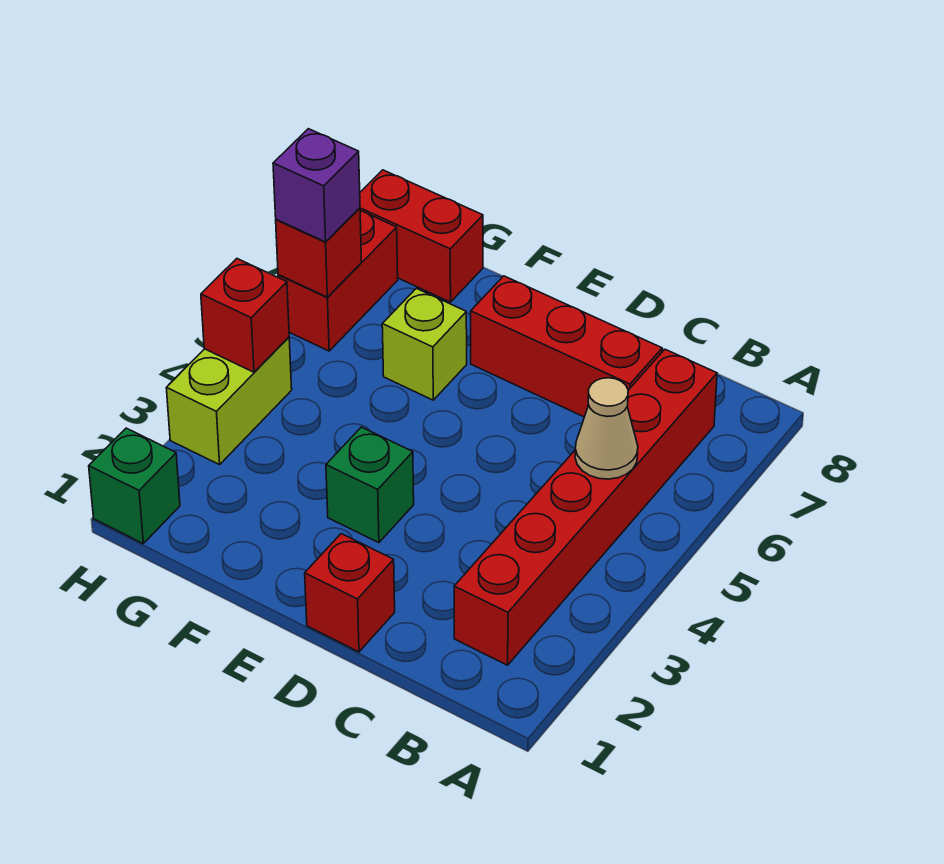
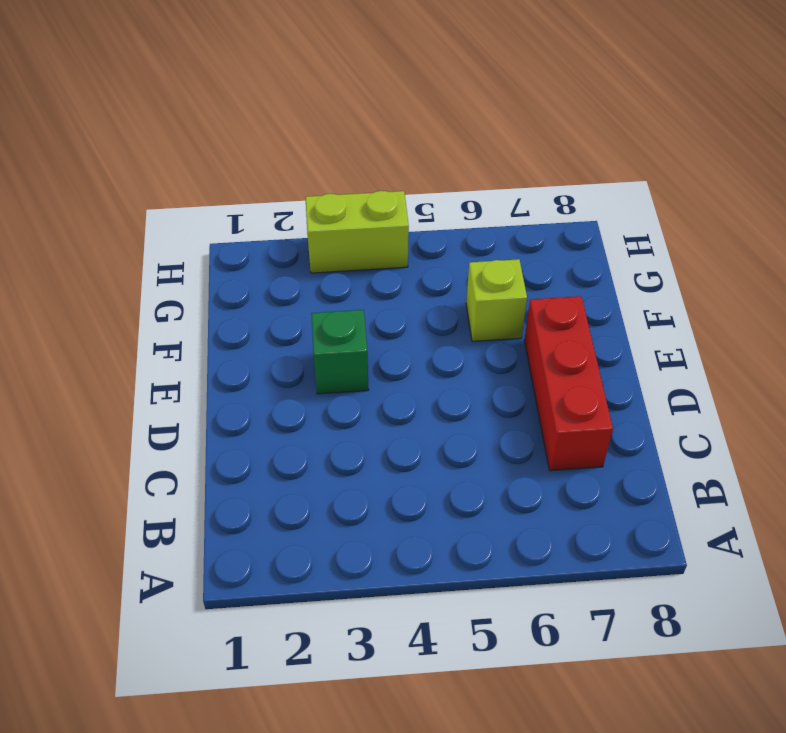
none -> red 1x6 brick [454,349,717,665]
none -> red 1x1 brick [305,534,395,652]
none -> red 1x2 brick [360,170,483,302]

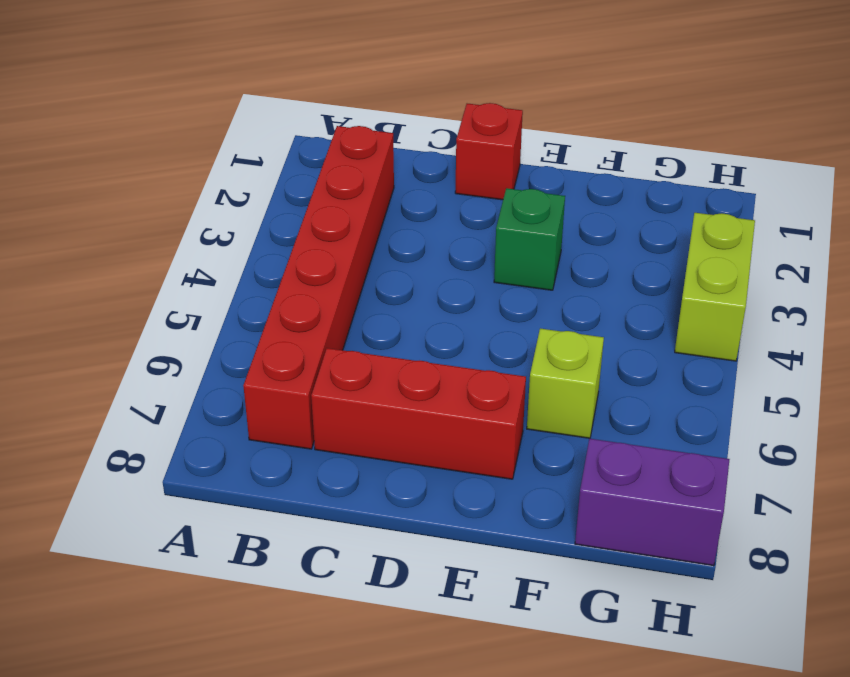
purple 1x2 brick [575,439,730,566] -> red 1x2 brick [360,170,483,302]
none -> green 1x1 brick [89,428,180,543]
none -> red 1x2 brick [278,211,398,351]
none -> tan 1x1 cone [575,378,638,479]

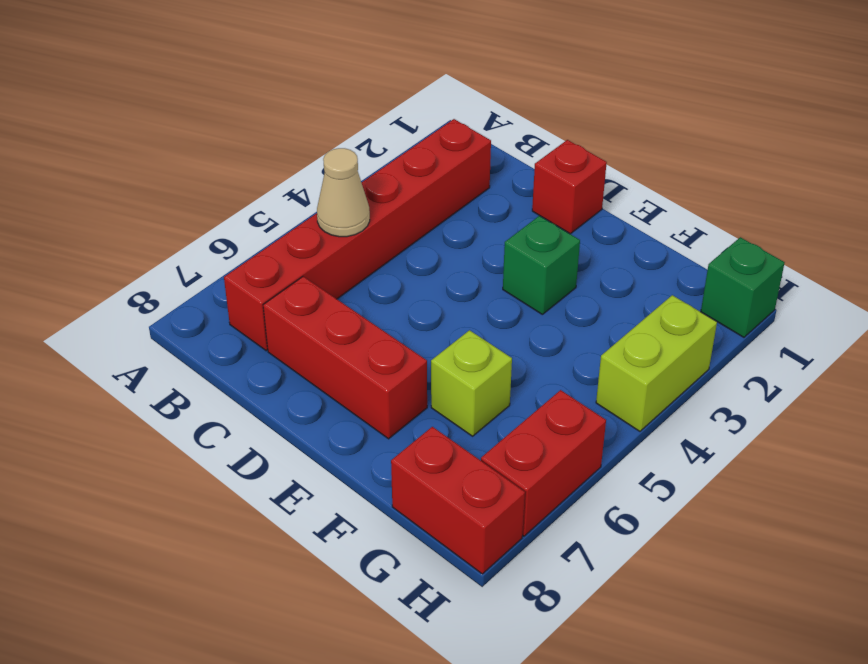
none -> red 1x1 brick [201,259,289,372]
none -> red 1x1 brick [276,208,362,297]
none -> purple 1x1 brick [273,129,360,242]

